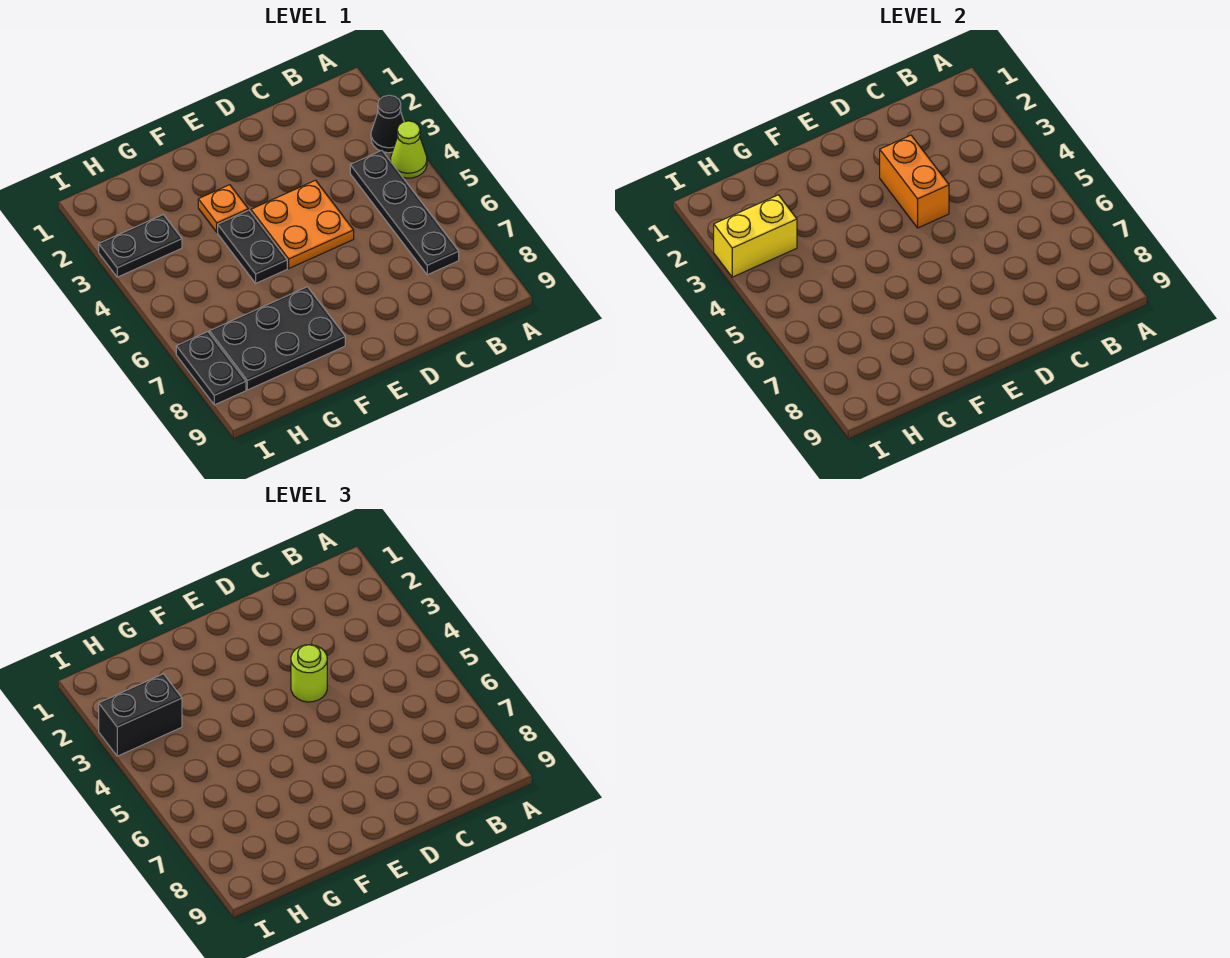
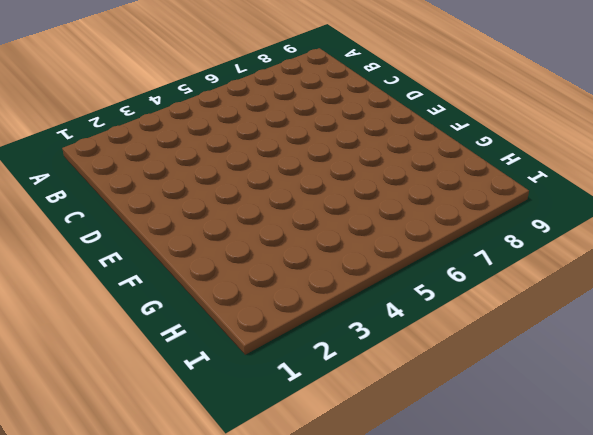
none -> black 1x1 cone [371,95,404,153]
none -> lime 1x1 cone [390,121,427,178]
none -> black 1x4 plate [350,151,459,275]

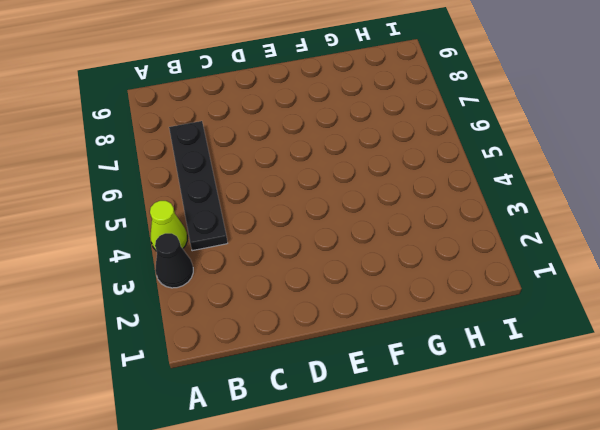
none -> orange 2x2 plate [251,180,354,268]
none -> orange 1x1 plate [198,185,248,232]
none -> black 1x2 plate [218,210,287,283]

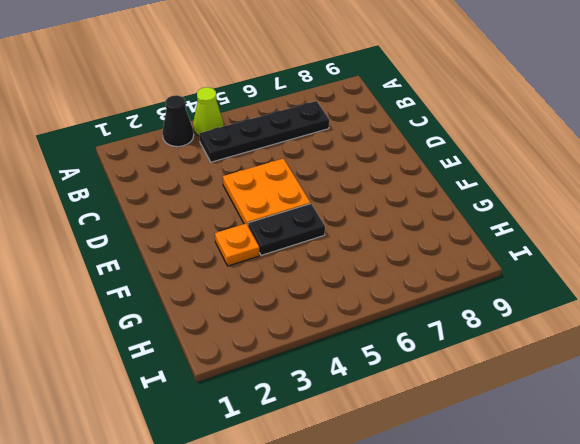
none -> black 2x3 plate [210,287,345,390]
none -> black 1x2 plate [99,215,182,277]
none -> black 1x2 plate [176,332,246,405]

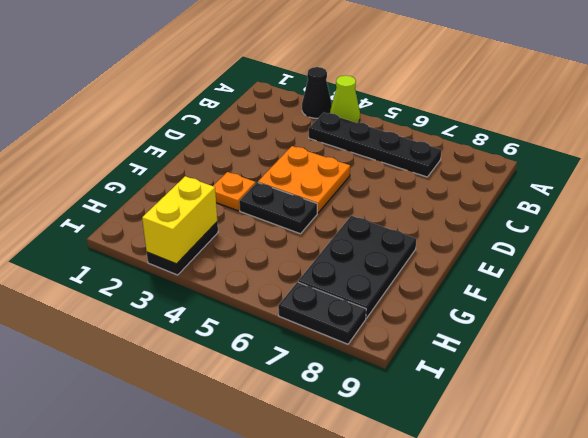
none -> orange 1x2 brick [880,135,949,228]
none -> lime 1x1 round brick [291,645,327,702]
none -> black 1x2 brick [99,674,182,756]

